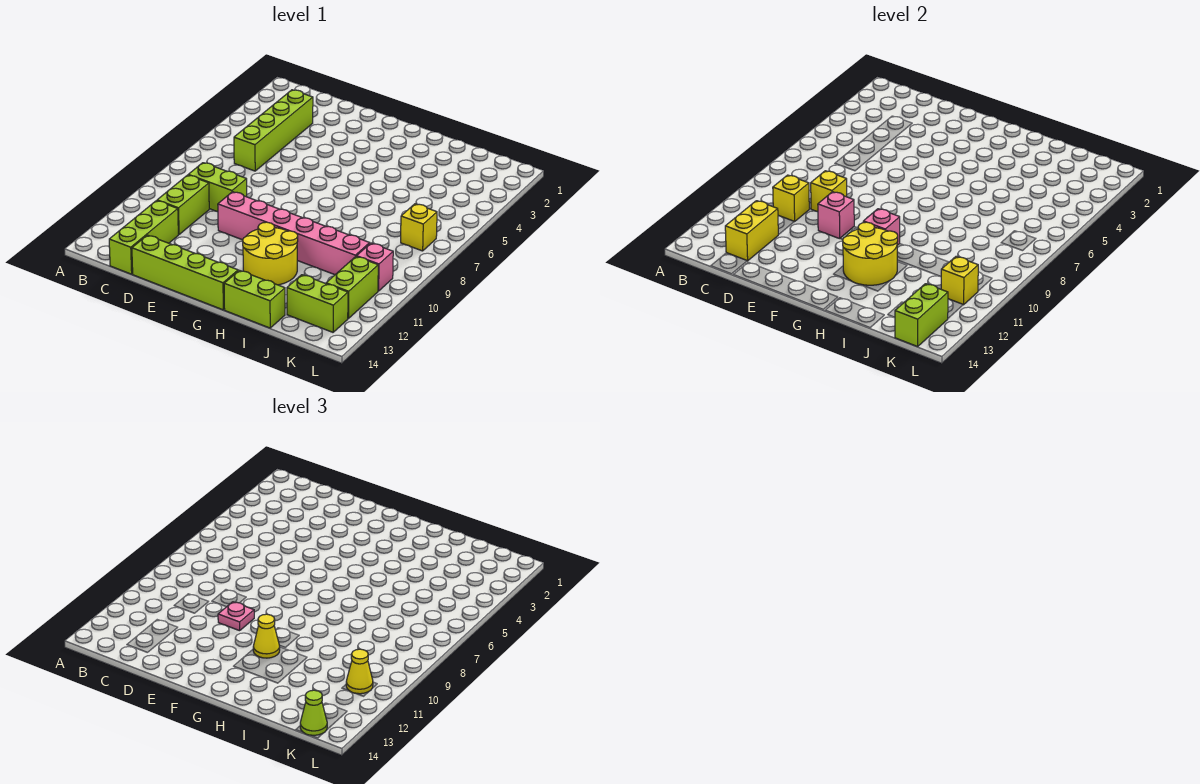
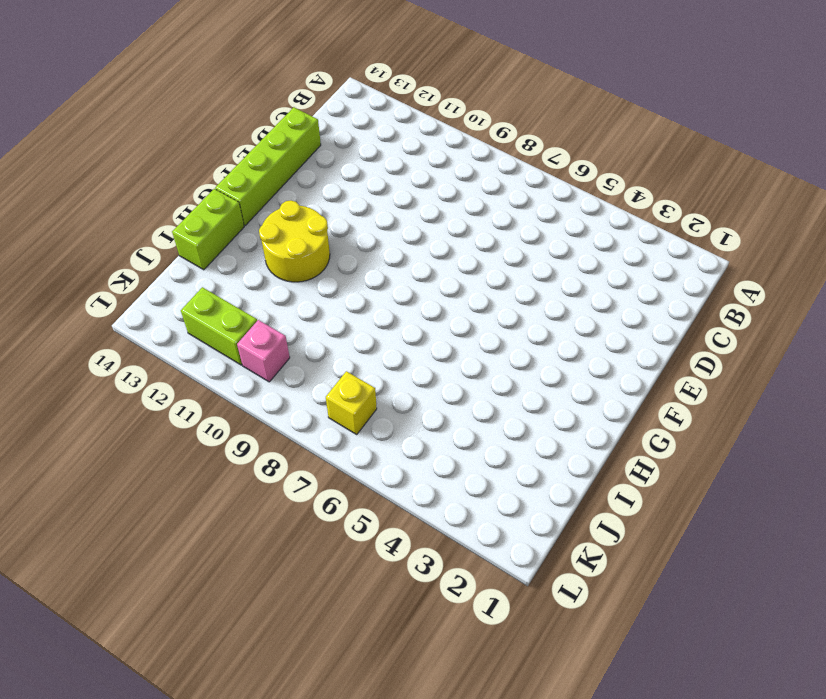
none -> lime 1x4 brick [234,90,313,171]
none -> lime 1x2 brick [189,163,247,212]
none -> lime 1x2 brick [157,175,209,235]

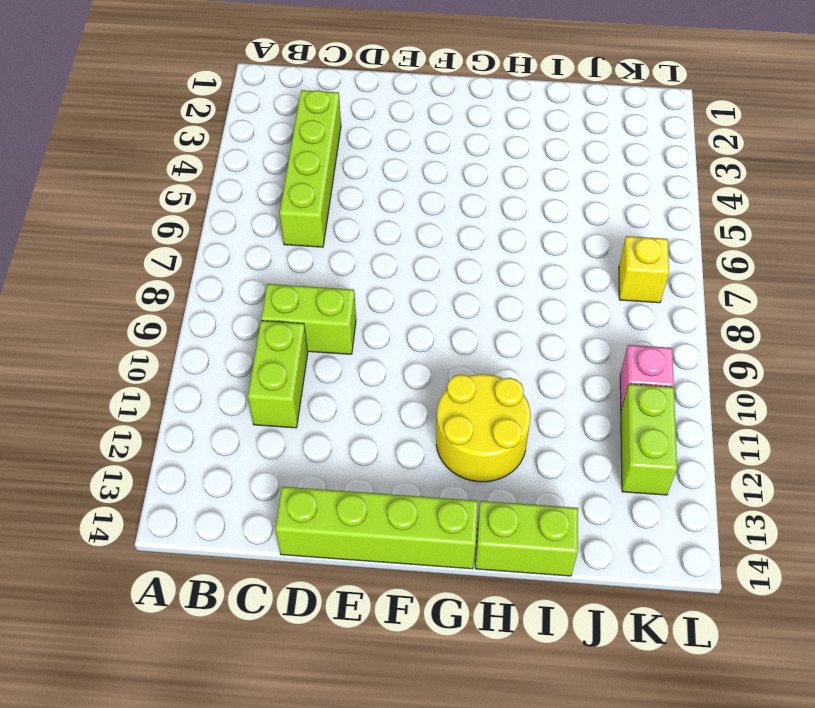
none -> lime 1x3 brick [109,201,178,274]
none -> pink 1x6 brick [218,192,370,275]
none -> lime 1x2 brick [287,275,348,332]

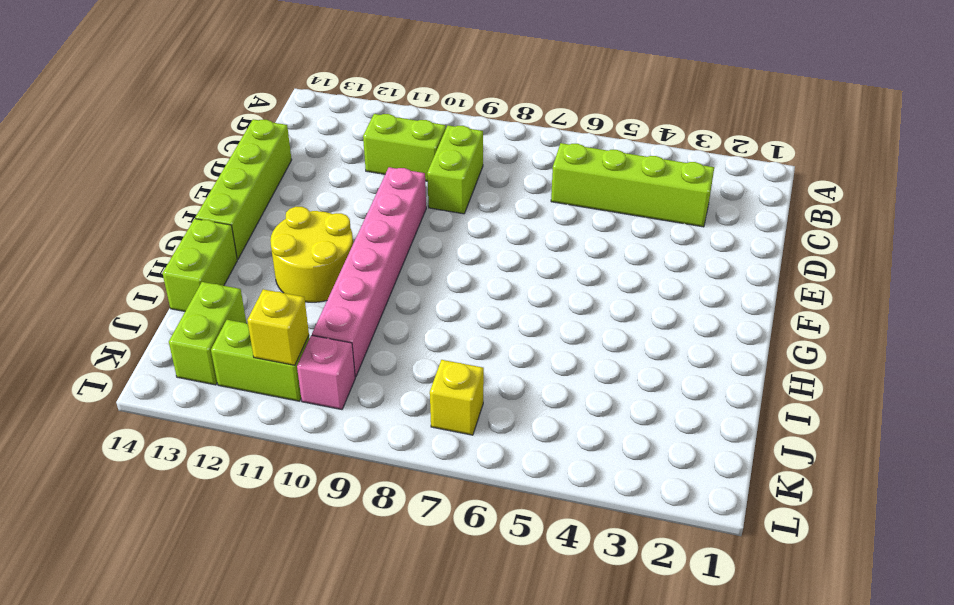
none -> lime 1x3 brick [109,201,178,274]
none -> yellow 1x1 brick [773,175,809,222]
none -> yellow 1x2 brick [725,201,778,261]

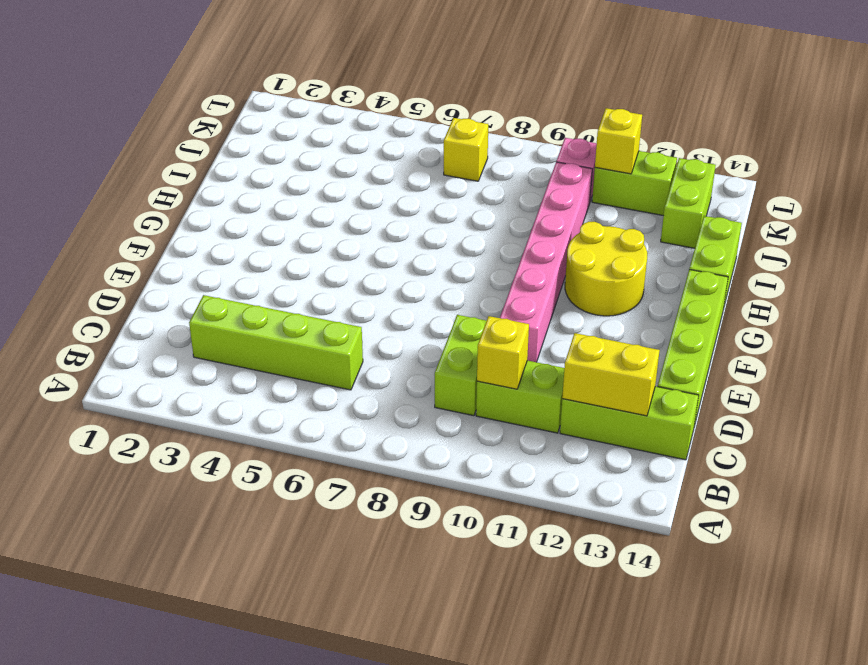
none -> yellow 1x1 brick [811,171,847,212]
none -> pink 1x1 brick [818,192,854,239]
none -> pink 1x1 brick [863,209,900,245]

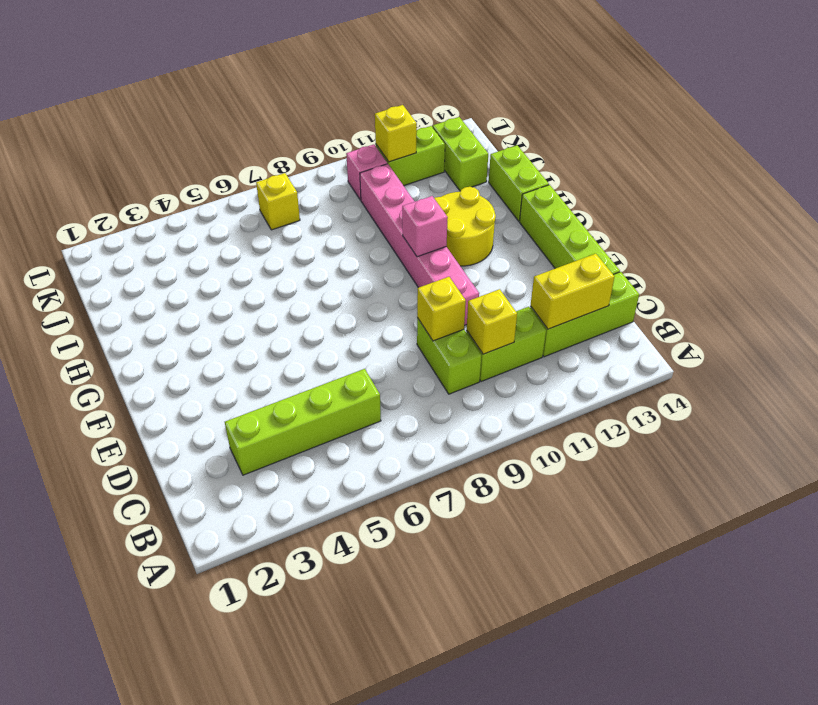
none -> pink 1x1 brick [818,192,854,239]
none -> yellow 2x2 round brick [843,222,898,285]
none -> lime 1x2 brick [895,284,948,347]

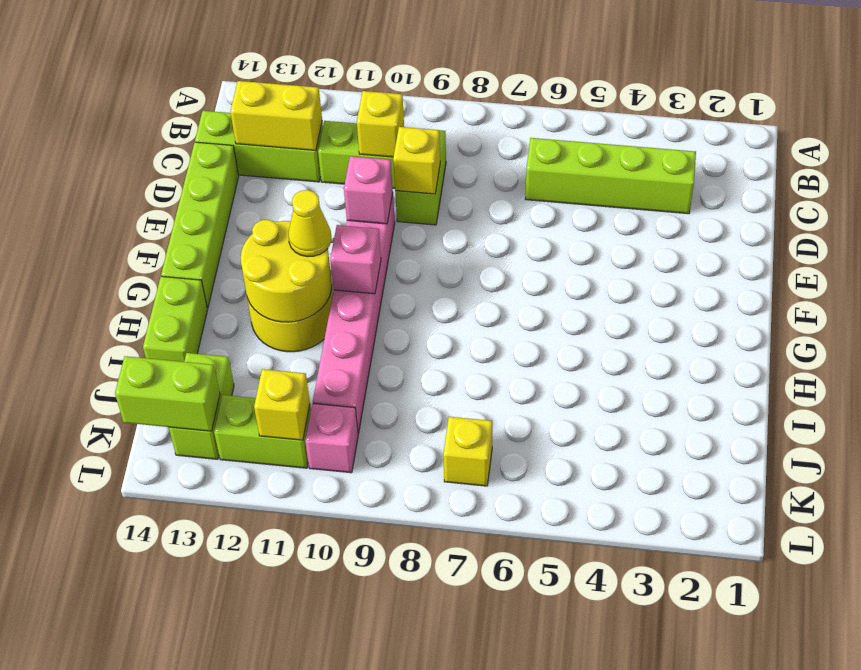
none -> pink 1x1 plate [218,602,254,631]
none -> yellow 1x1 cone [346,649,373,694]
none -> lime 1x1 cone [300,690,327,735]

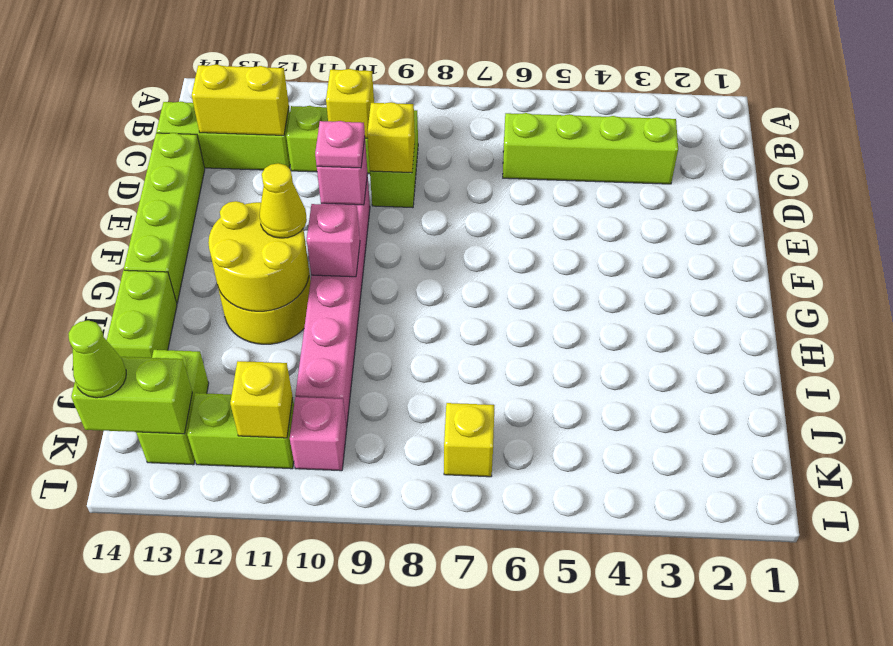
none -> yellow 1x1 cone [346,649,373,694]

